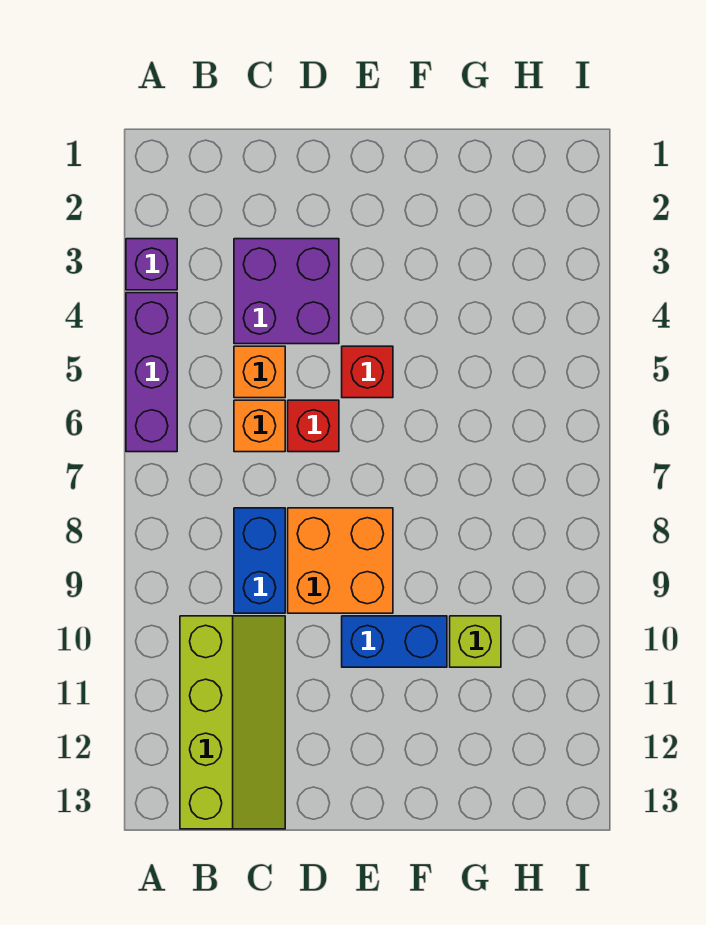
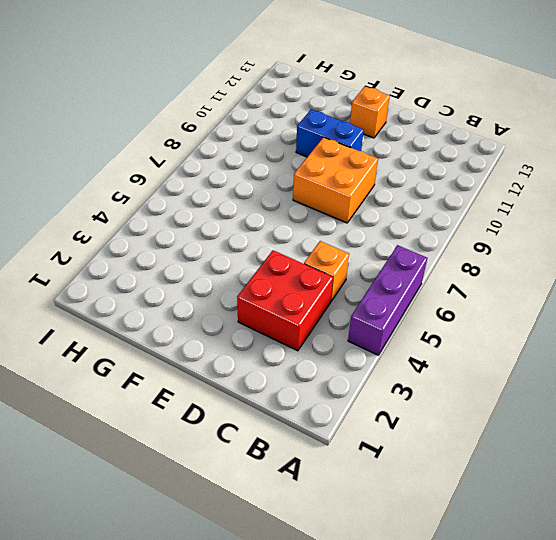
red 2x2 brick [237,250,333,351] -> purple 2x2 brick [234,239,339,344]
orange 1x1 brick [350,87,390,138] -> orange 1x1 brick moved to [234,400,285,452]
none -> purple 1x1 brick [126,239,177,290]
none -> lime 2x4 slope [180,616,285,829]
none -> blue 1x2 brick [234,508,285,613]

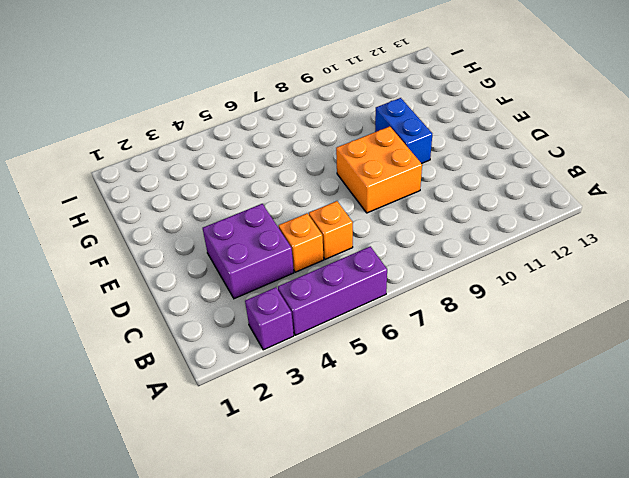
none -> lime 2x4 slope [180,616,285,829]
none -> blue 1x2 brick [234,508,285,613]
none -> red 1x1 brick [288,400,339,452]

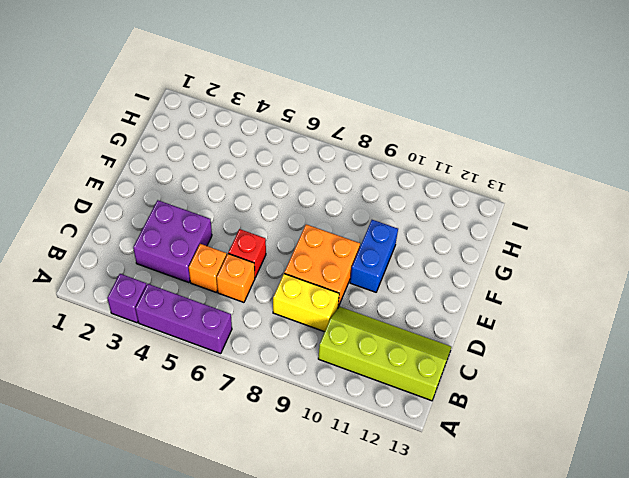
yellow 1x2 brick [273,274,339,332] -> blue 1x2 brick [234,508,285,613]
none -> red 1x1 brick [342,346,393,398]
none -> lime 1x1 brick [450,616,501,667]

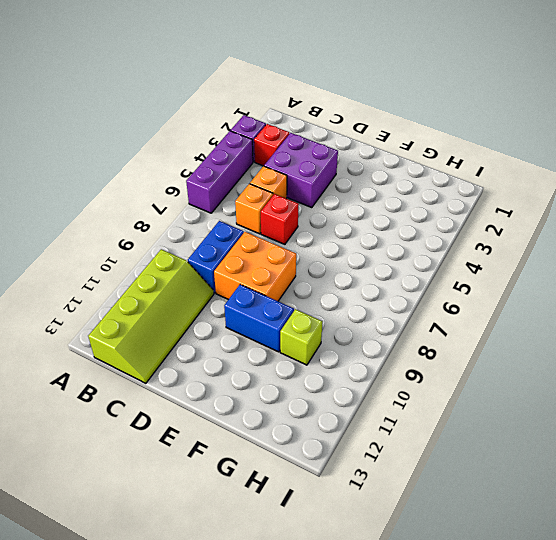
red 1x1 brick [254,124,289,166] -> red 1x1 brick moved to [342,346,393,398]

